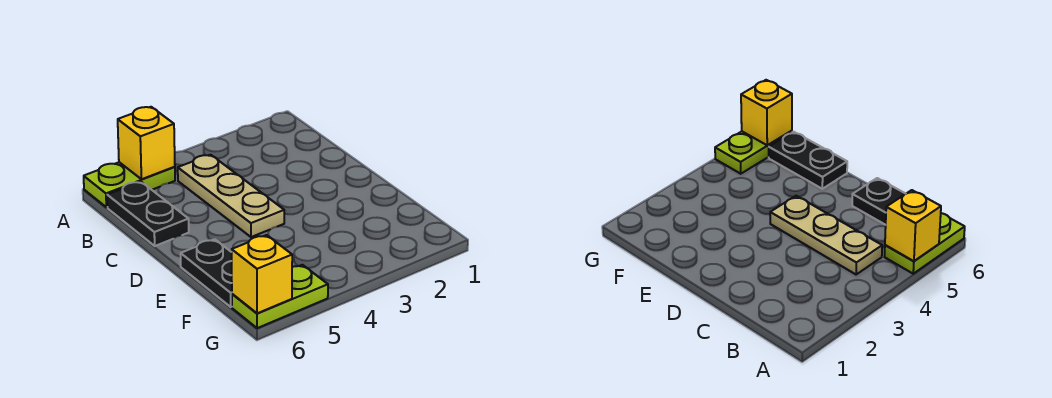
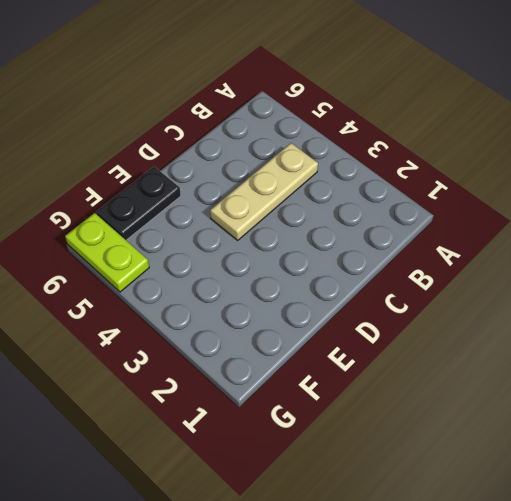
none -> lime 1x2 plate [84,162,175,207]
none -> black 1x2 plate [107,182,189,246]

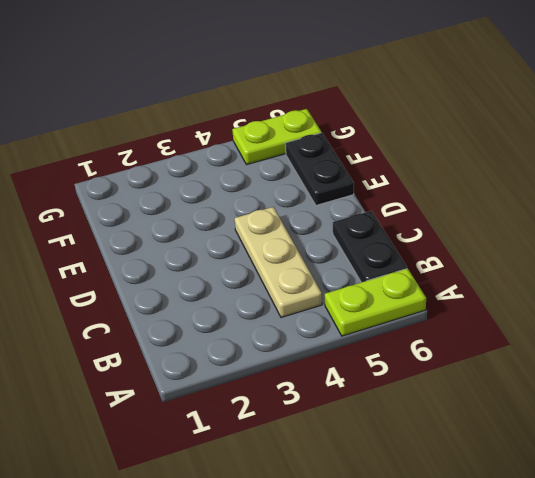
none -> yellow 1x1 brick [118,107,175,179]
none -> yellow 1x1 brick [232,235,292,314]

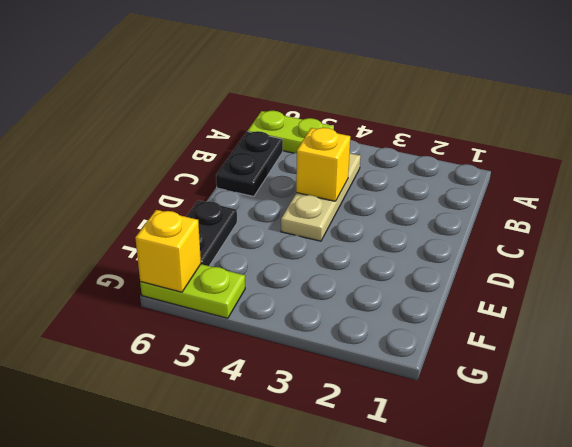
yellow 1x1 brick [296,128,350,201] -> yellow 1x1 brick moved to [118,107,175,179]

